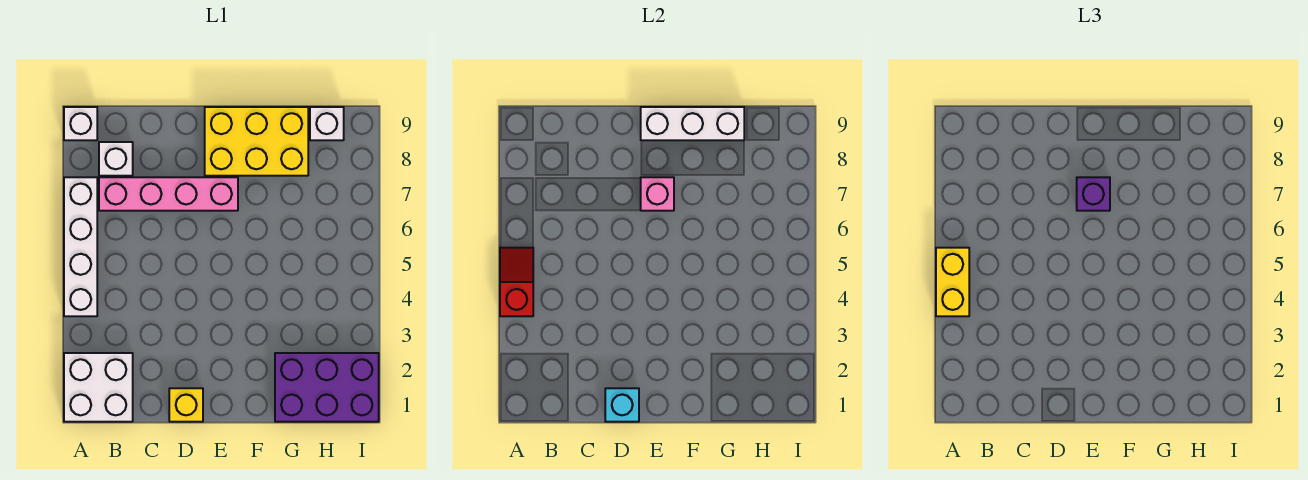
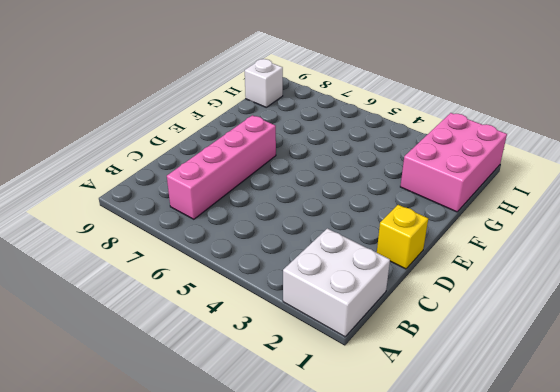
pink 2x3 brick [400,113,507,212] -> purple 2x3 brick [275,353,379,422]
none -> white 1x4 brick [64,177,97,316]
none -> white 1x1 brick [64,107,97,140]
none -> white 1x1 brick [99,142,133,176]

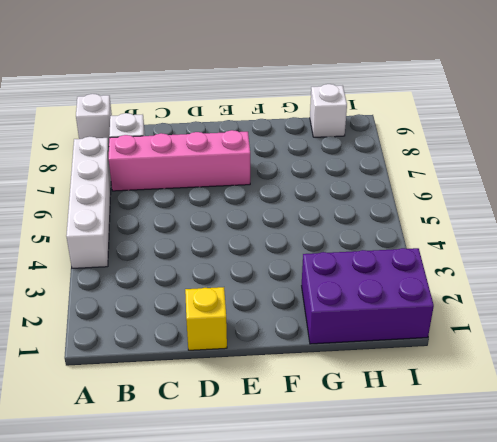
none -> white 2x2 brick [64,353,133,422]
none -> yellow 2x3 brick [205,107,308,176]
none -> red 1x2 slope [500,248,533,316]

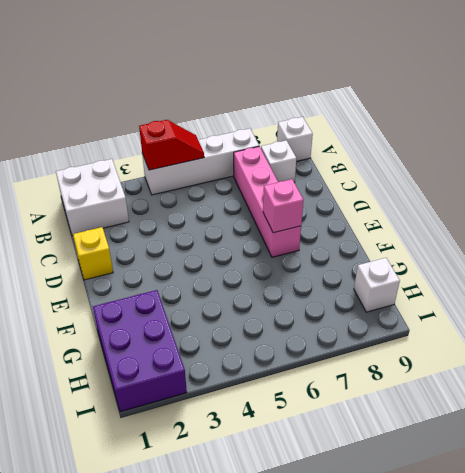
none -> yellow 2x3 brick [205,107,308,176]
none -> cyan 1x1 brick [605,388,639,422]
none -> white 1x3 brick [641,107,744,140]

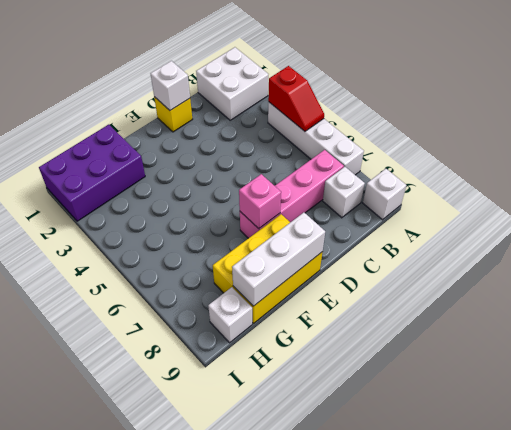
white 1x1 brick [151,61,190,110] -> cyan 1x1 brick [605,388,639,422]
none -> yellow 1x2 brick [936,248,969,316]
none -> purple 1x1 brick [1077,177,1110,211]

